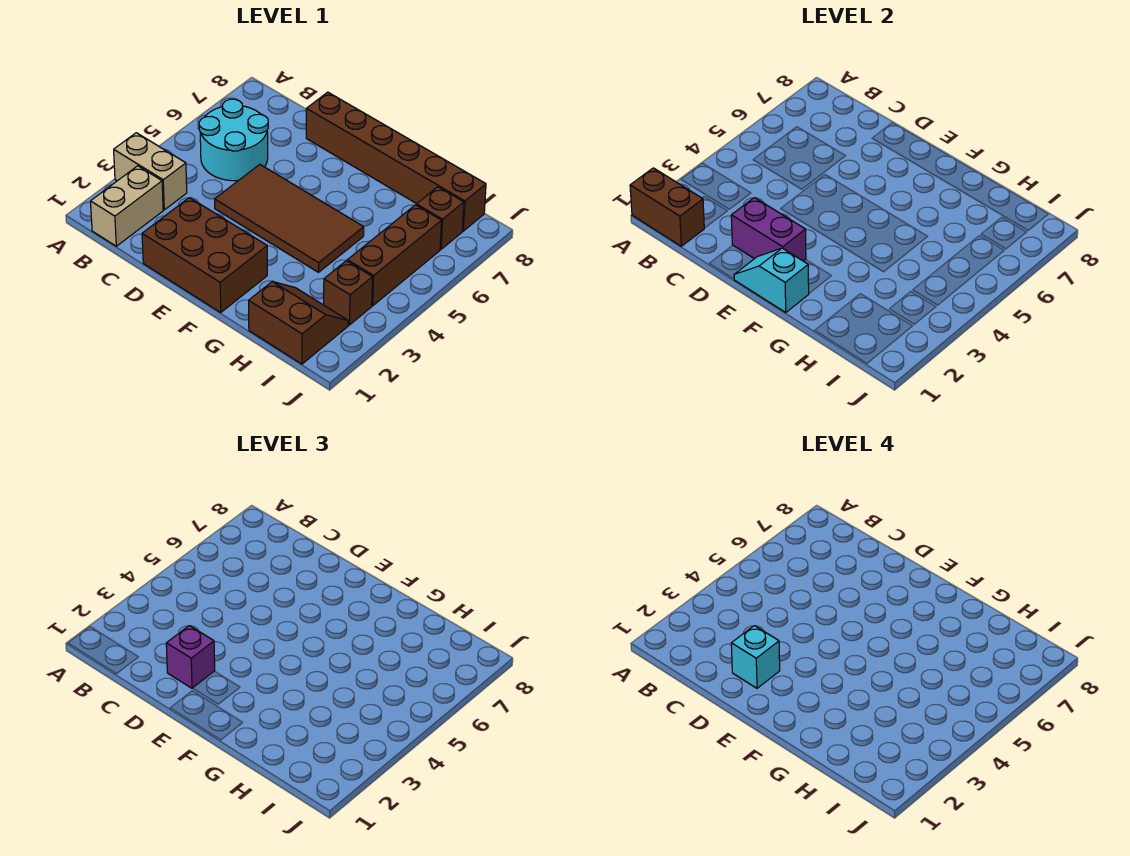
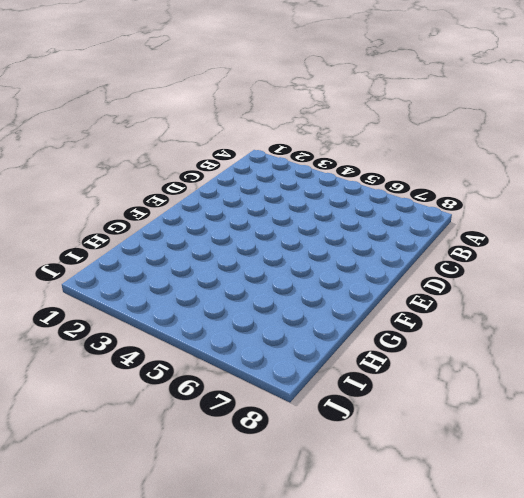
none -> tan 1x2 brick [114,133,187,210]
none -> tan 1x2 brick [91,166,163,246]
none -> cyan 2x2 round brick [199,99,268,181]

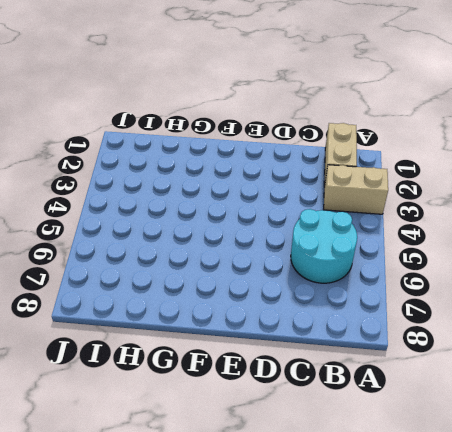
none -> brown 2x3 brick [142,198,267,312]
none -> brown 2x4 tile [215,165,364,272]
none -> brown 1x6 brick [306,92,486,231]

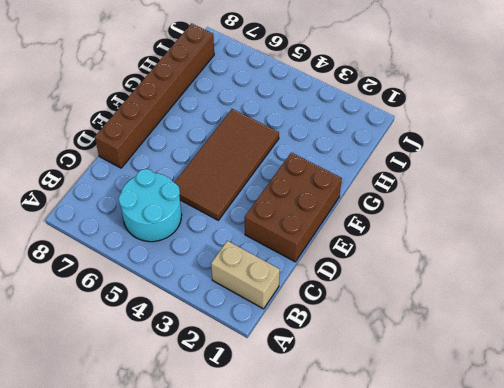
none -> tan 1x2 brick [114,133,187,210]
none -> brown 2x2 slope [249,282,348,364]
none -> brown 1x1 brick [324,261,372,325]

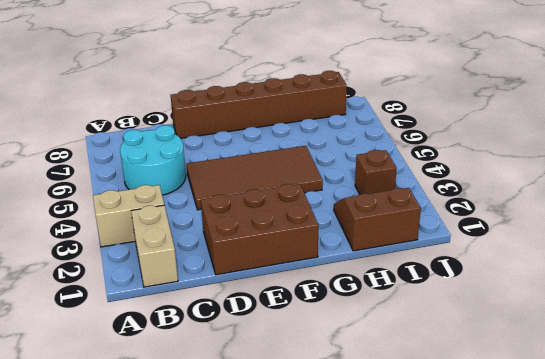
none -> brown 1x3 brick [347,205,441,306]
none -> brown 1x1 brick [416,187,464,249]
none -> brown 1x2 brick [630,168,704,246]

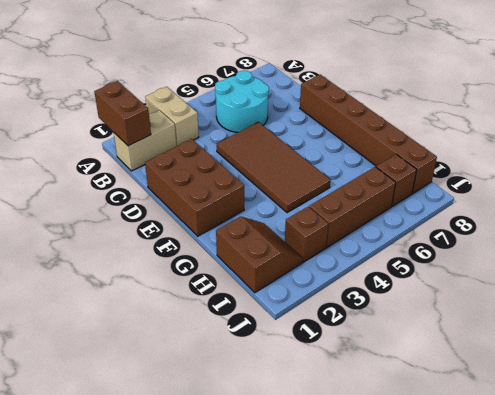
none -> purple 1x2 brick [731,198,806,261]
none -> cyan 1x2 slope [734,248,809,312]
none -> purple 1x1 brick [166,626,215,688]

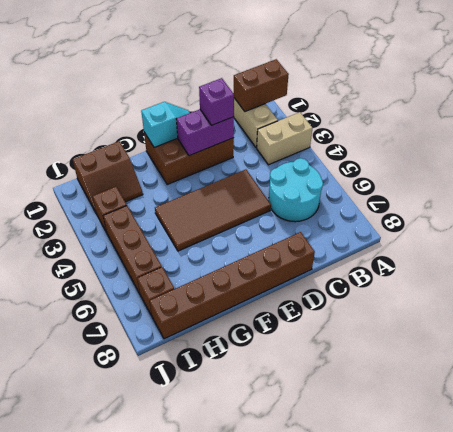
none -> cyan 1x1 brick [731,626,780,688]

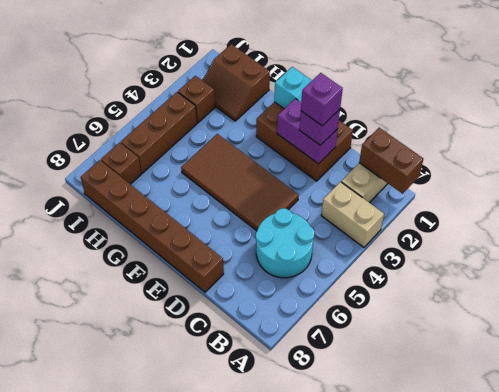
purple 1x1 brick [301,73,343,126] -> cyan 1x1 brick [731,626,780,688]

